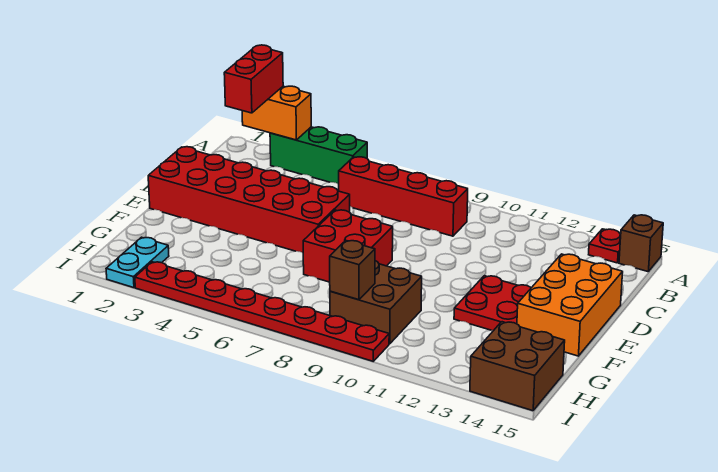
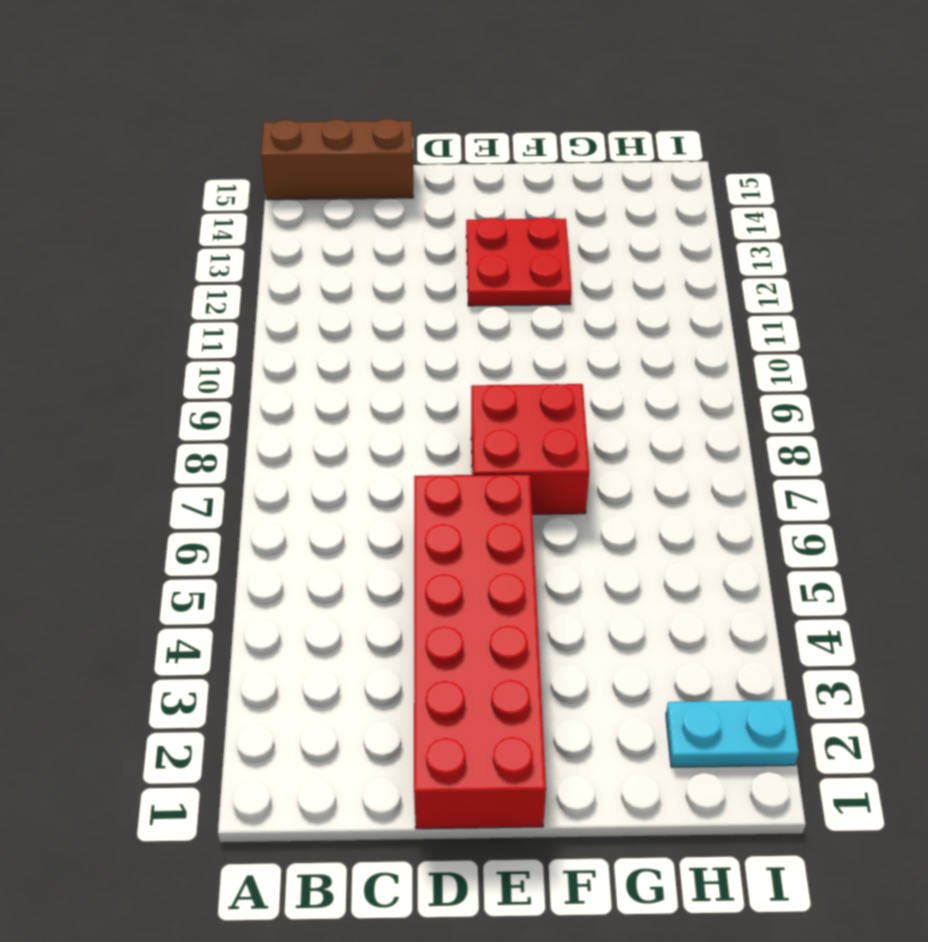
brown 1x3 brick [261,119,413,200] -> brown 1x1 brick [619,215,663,271]
none -> green 1x3 brick [270,127,367,184]
none -> red 1x1 plate [589,229,621,263]
none -> red 1x4 brick [339,157,468,236]

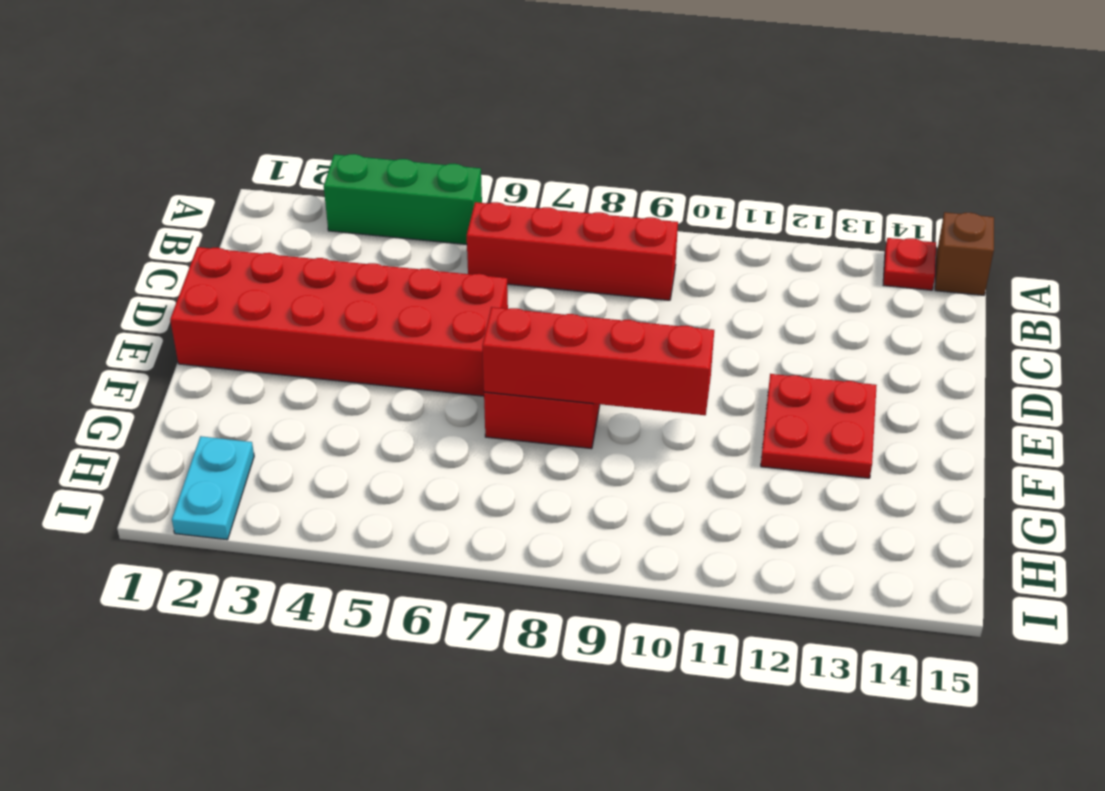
red 1x4 brick [482,307,714,415] -> none
none -> orange 2x3 brick [517,254,623,356]
none -> brown 2x2 brick [330,261,422,344]
none -> brown 2x2 brick [470,322,565,411]

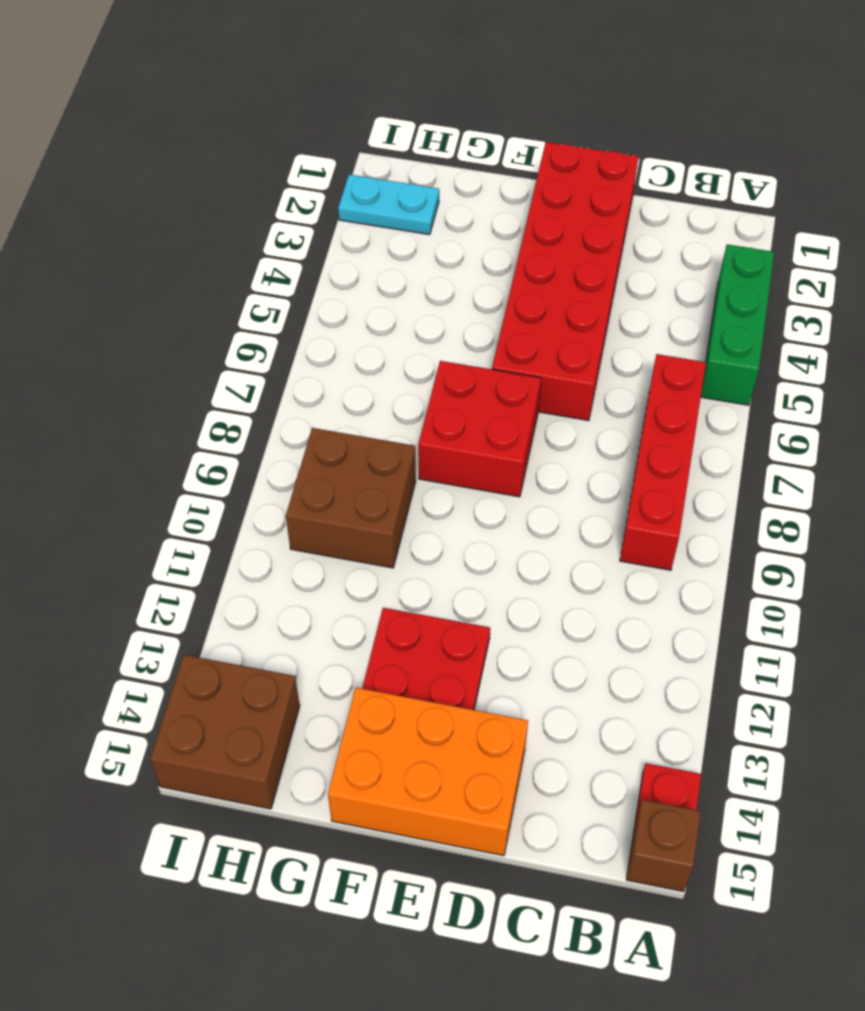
none -> red 1x8 plate [135,262,389,361]
none -> orange 1x2 brick [242,86,311,140]
none -> brown 1x1 brick [330,241,375,300]

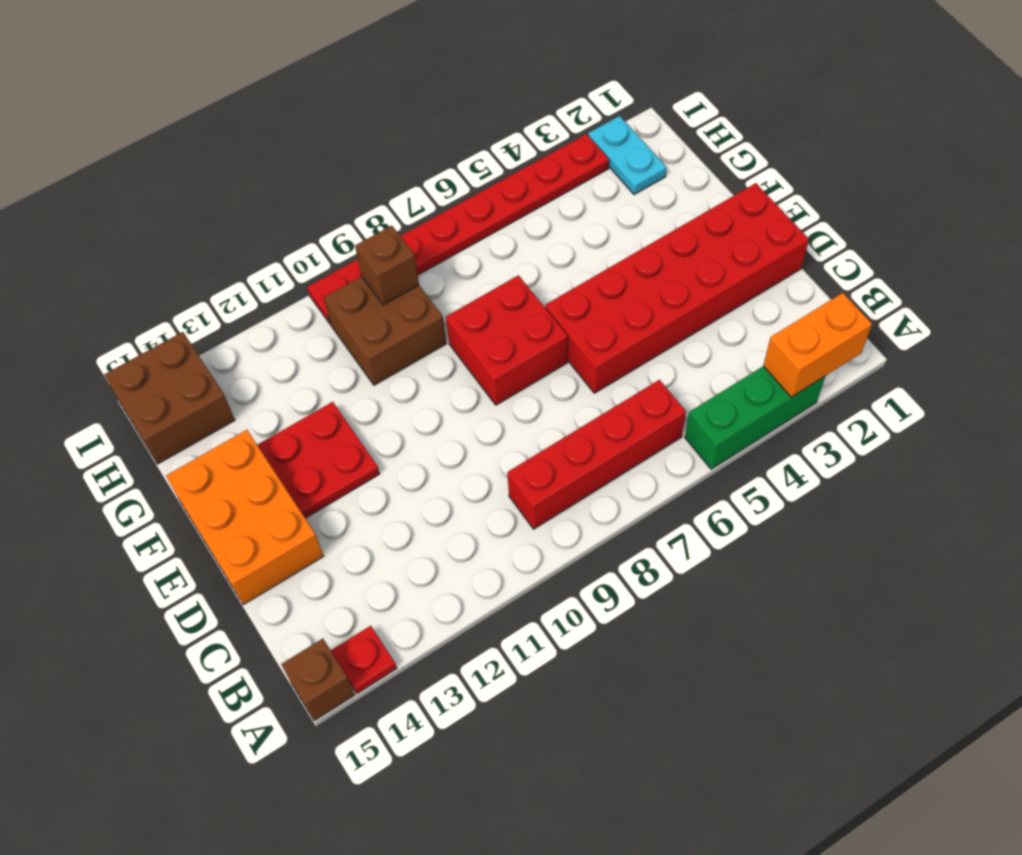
none -> red 1x2 brick [224,45,283,113]

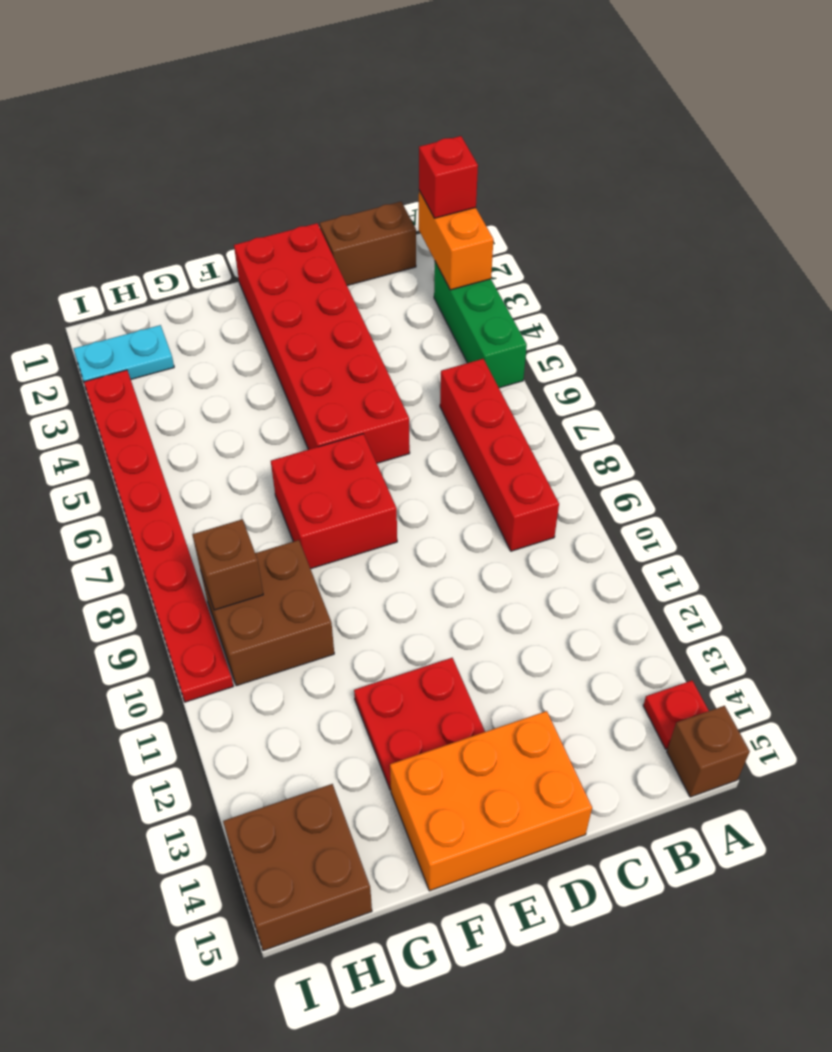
red 1x1 brick [419,136,478,218] -> red 1x2 brick [224,45,283,113]
brown 1x2 brick [320,202,416,286] -> none

